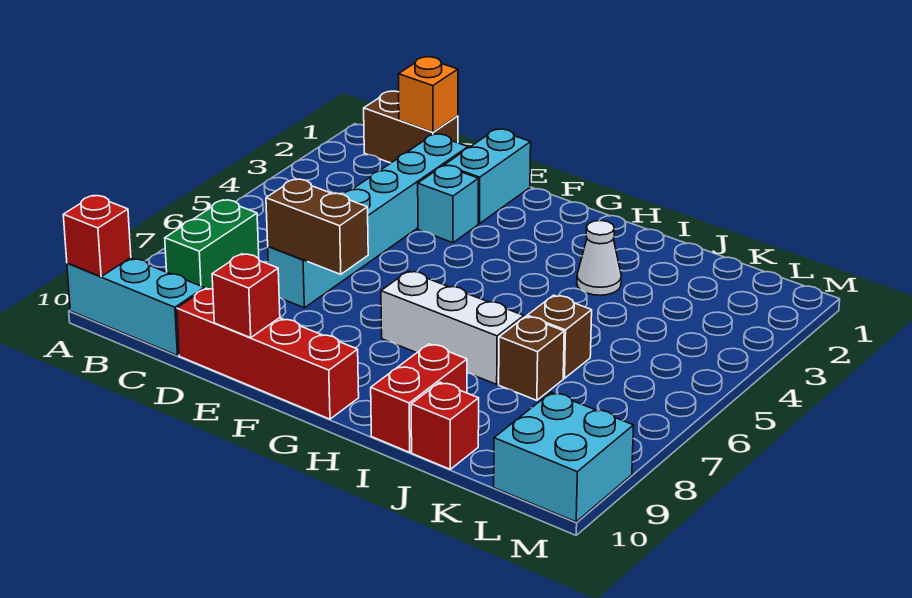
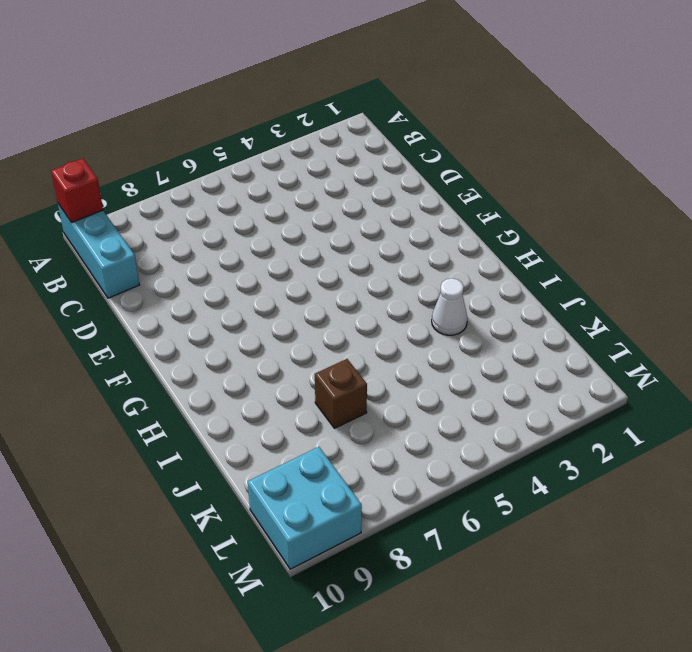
none -> brown 1x2 brick [364,91,458,163]
none -> green 1x2 brick [165,200,259,289]
none -> cyan 1x6 brick [268,134,468,308]

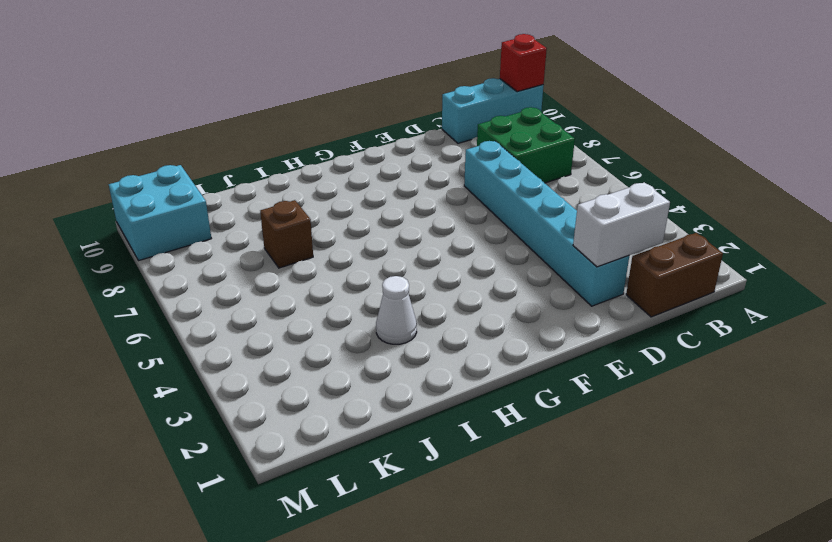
green 2x2 brick [477,107,575,183] -> green 1x2 brick [165,200,259,289]
white 1x2 brick [573,182,670,267] -> none
none -> red 1x4 brick [177,288,359,419]
none -> cyan 1x2 brick [445,129,531,224]
none -> cyan 1x1 brick [418,166,479,243]

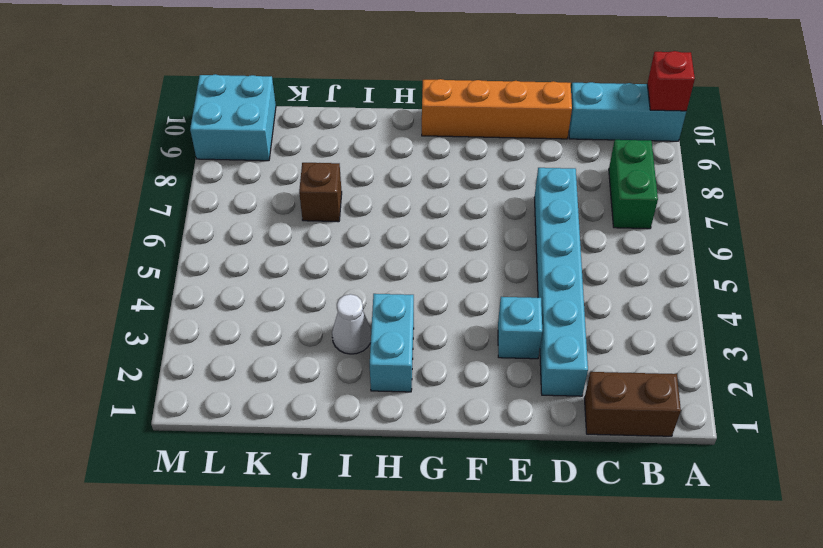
orange 1x4 brick [422,79,572,139] -> red 1x4 brick [177,288,359,419]
cyan 1x2 brick [370,294,414,392] -> cyan 1x2 brick moved to [445,129,531,224]
none -> white 1x3 brick [381,271,524,384]
none -> red 1x2 brick [371,344,467,452]
none -> brown 1x1 brick [527,295,592,378]

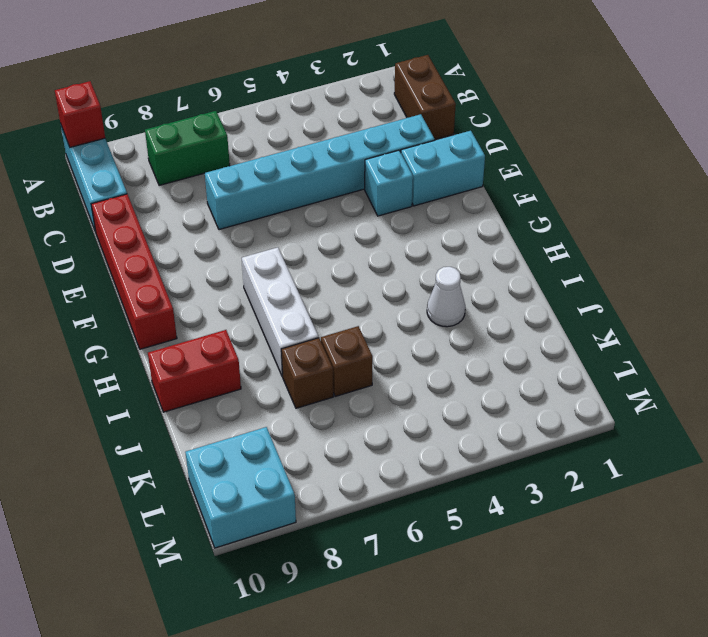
none -> red 1x1 brick [411,382,479,469]
none -> orange 1x1 brick [398,57,458,132]
none -> brown 1x2 brick [266,179,368,274]

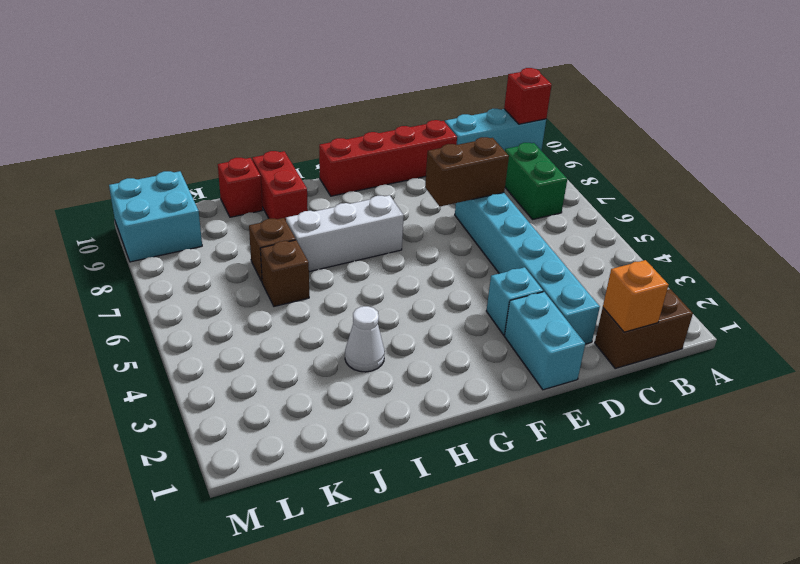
none -> red 1x1 brick [212,254,280,338]

